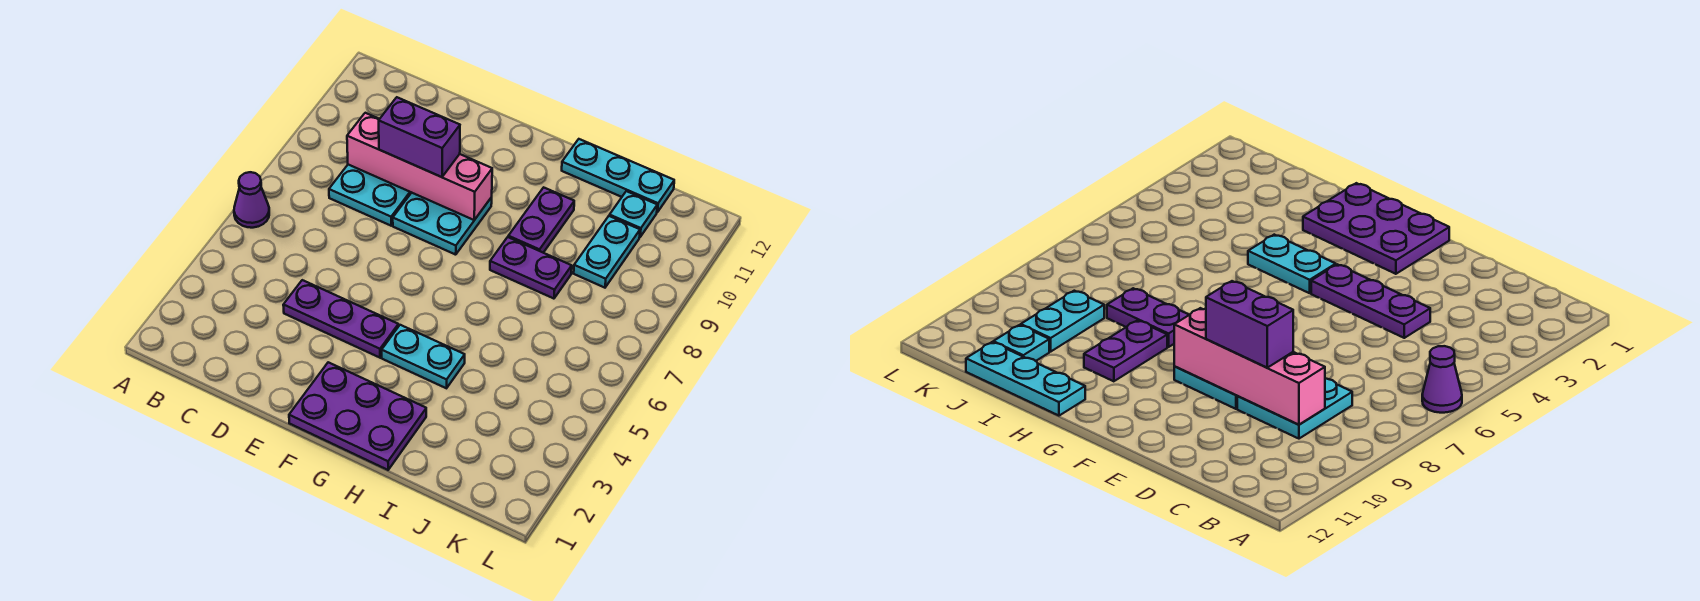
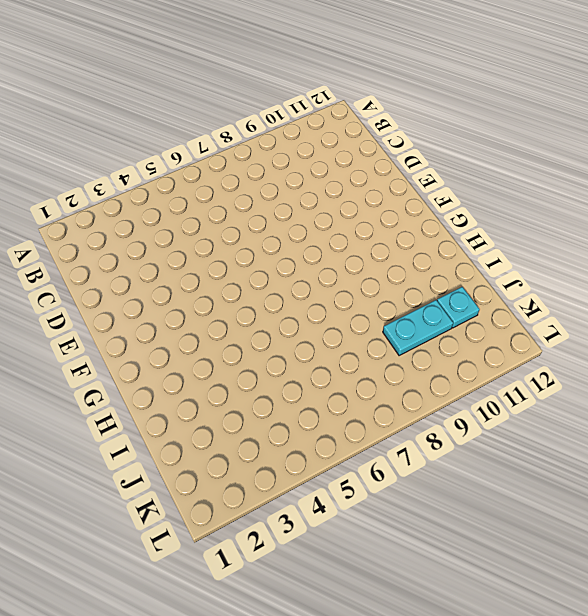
none -> purple 1x1 cone [234,172,269,228]
none -> cyan 2x2 plate [329,165,411,226]
none -> purple 1x3 plate [283,280,398,358]

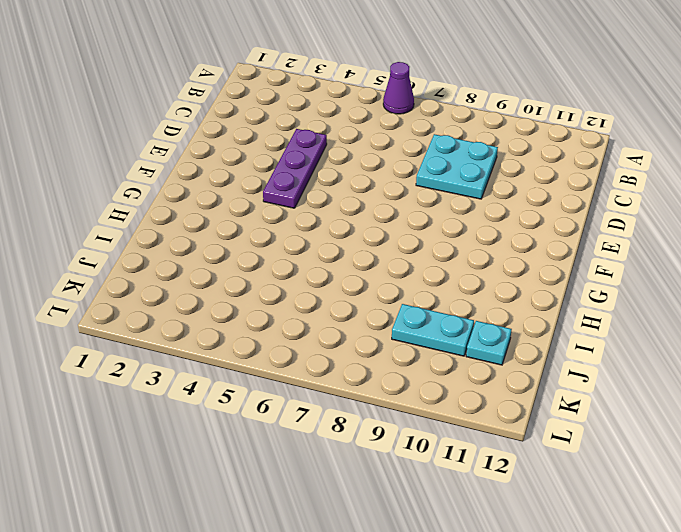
none -> cyan 2x2 plate [393,193,492,255]
none -> purple 2x3 plate [289,362,426,470]
none -> cyan 1x2 plate [382,325,465,388]

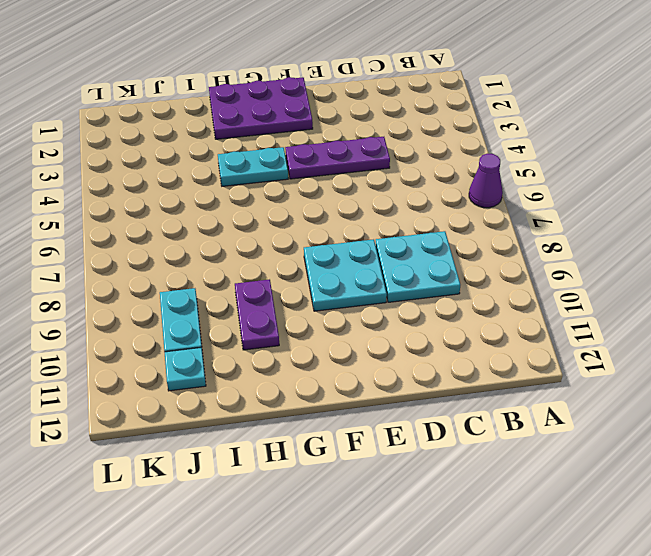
none -> purple 1x2 plate [490,237,572,299]
none -> cyan 1x3 plate [562,139,674,212]
none -> pink 1x4 brick [347,113,492,220]

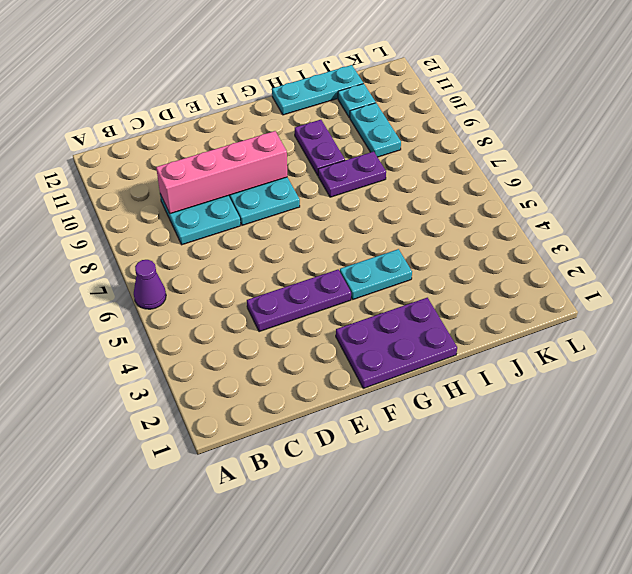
none -> purple 1x2 brick [379,97,460,177]

